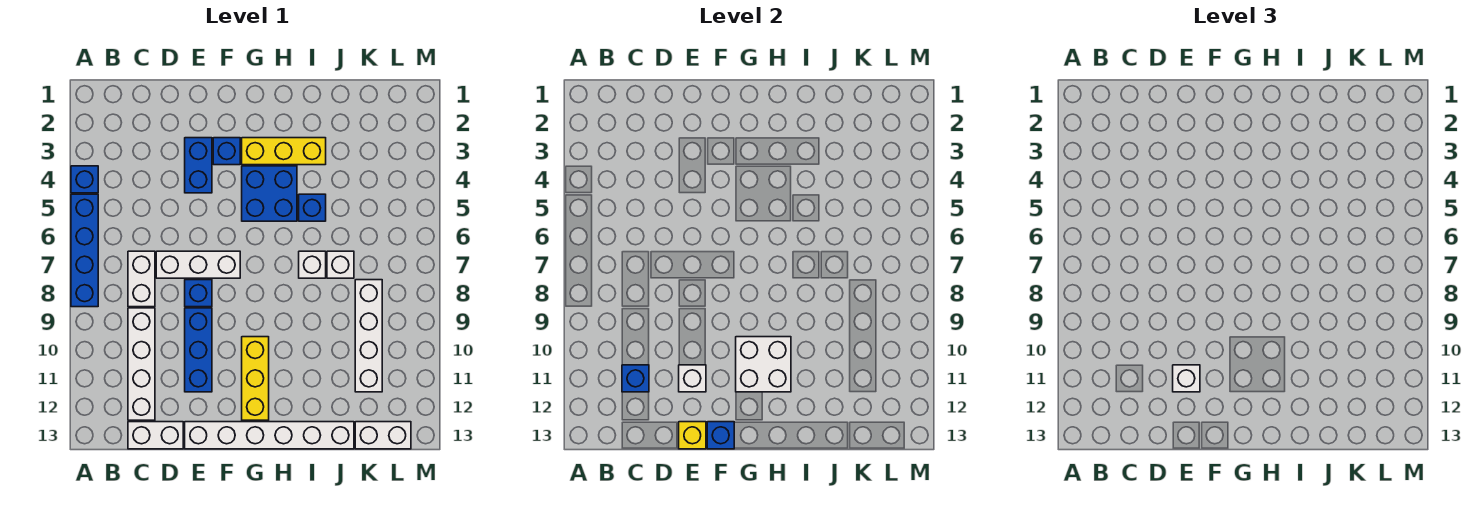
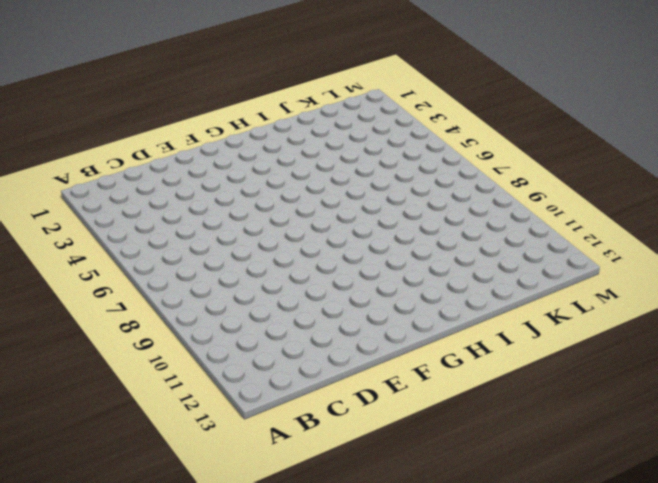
none -> blue 1x1 brick [71,166,98,193]
none -> blue 1x4 brick [71,194,98,307]
none -> white 1x2 brick [128,251,155,307]

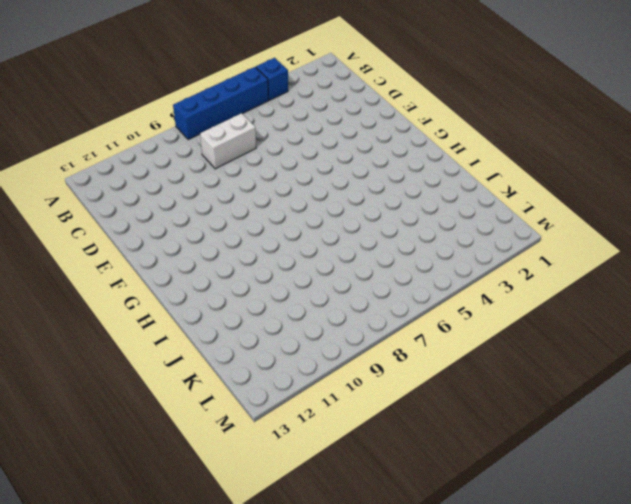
none -> white 1x4 brick [128,308,155,420]
none -> white 1x2 brick [128,422,183,449]
none -> white 1x3 brick [156,251,240,278]

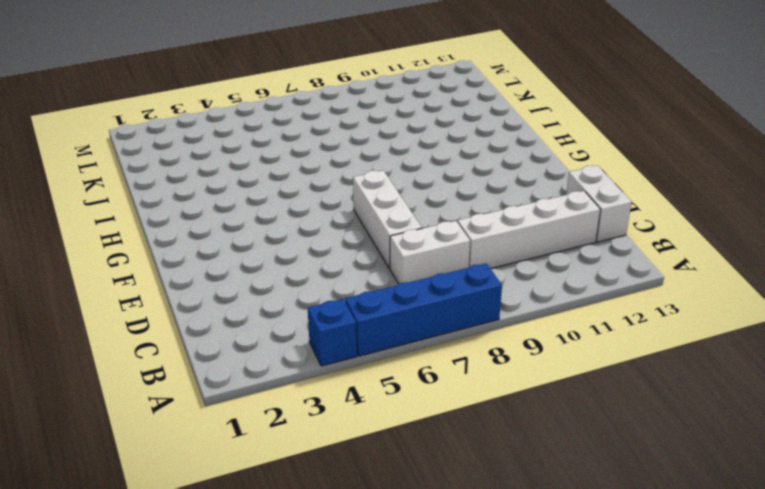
none -> blue 1x2 brick [185,138,212,193]
none -> blue 1x1 brick [185,280,212,307]
none -> blue 1x3 brick [185,308,212,392]

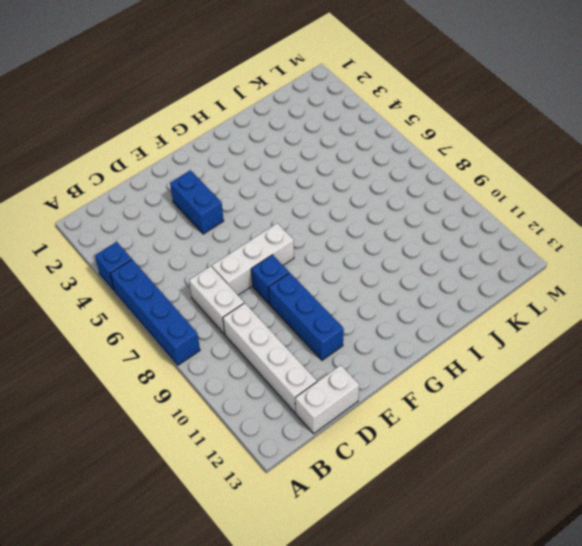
none -> white 1x6 brick [185,422,354,449]
none -> blue 1x1 brick [213,138,240,165]
none -> yellow 1x3 brick [242,138,326,165]

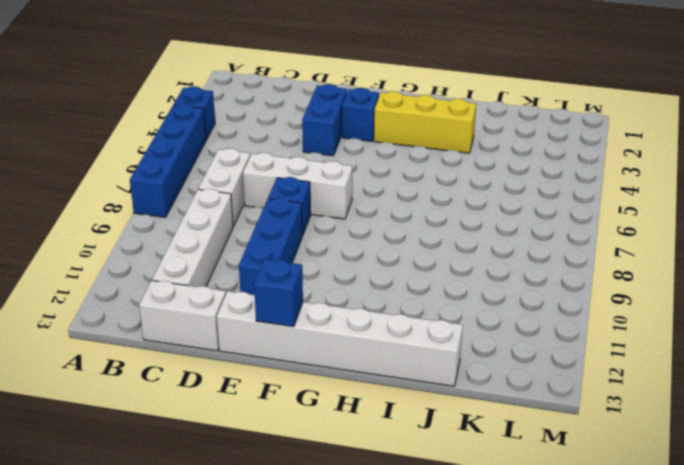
none -> blue 2x2 brick [242,166,297,221]
none -> yellow 1x3 brick [242,337,269,420]
none -> blue 1x1 brick [299,194,326,221]

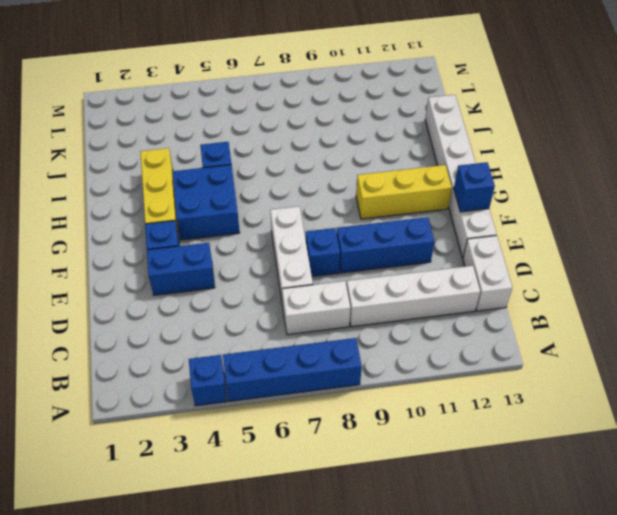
none -> white 1x1 brick [299,251,326,278]
none -> white 1x1 brick [327,251,354,278]
none -> white 1x4 brick [355,280,382,392]

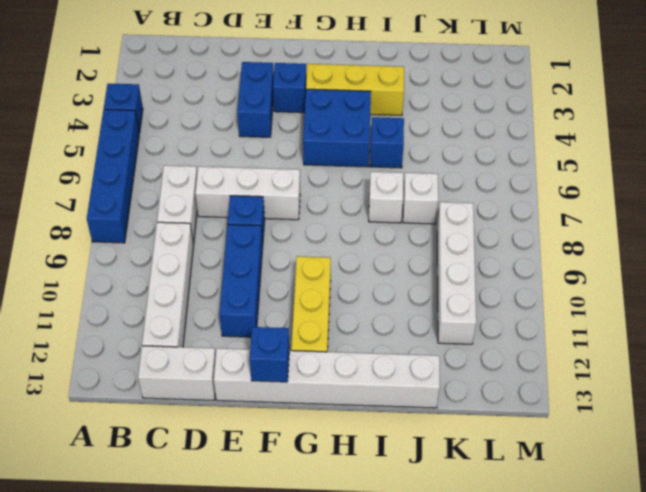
none -> white 1x2 brick [355,422,411,449]
none -> blue 1x1 brick [622,365,649,392]
none -> white 1x1 brick [679,365,706,392]

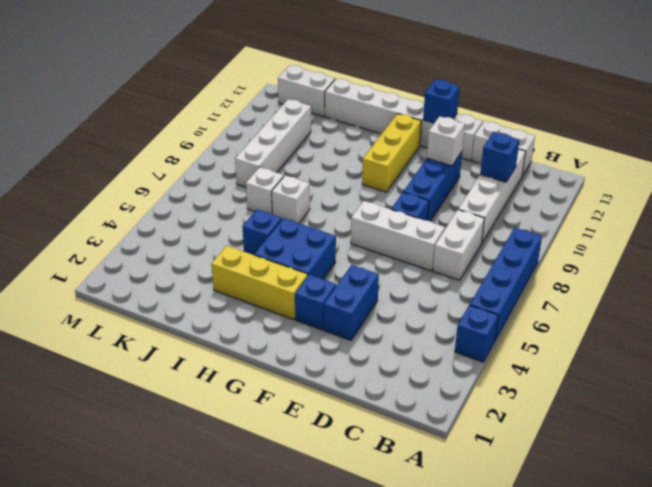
none -> yellow 1x1 brick [679,422,706,449]
none -> white 2x2 brick [736,337,791,392]
none -> white 1x1 brick [1173,365,1200,392]

